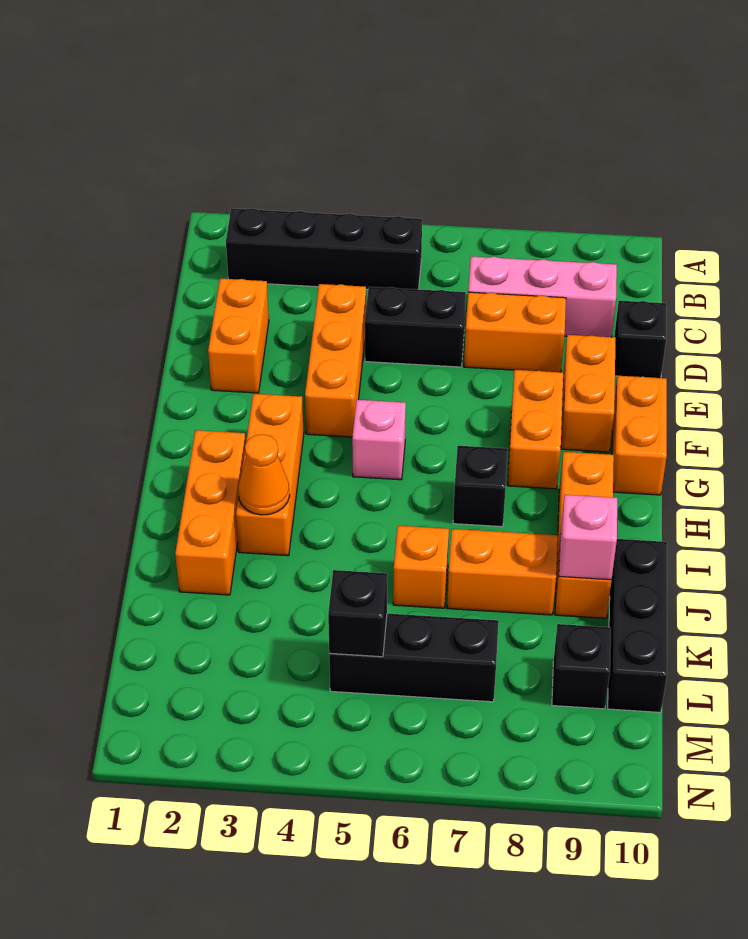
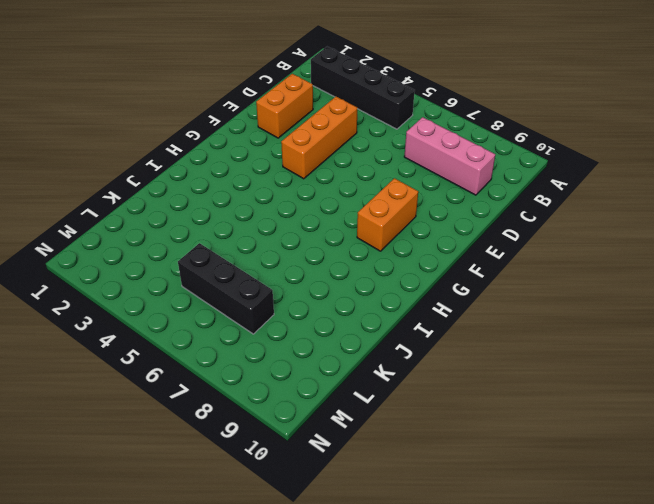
none -> black 1x2 brick [365,287,466,367]
none -> orange 1x2 brick [464,292,566,372]
none -> black 1x1 brick [614,301,666,378]

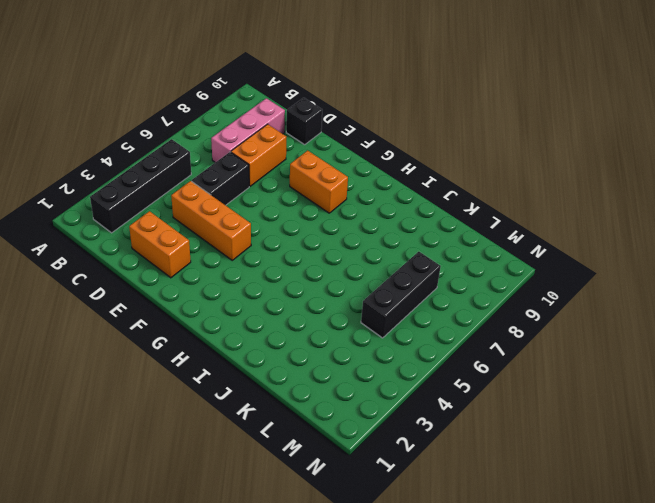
none -> orange 1x2 brick [561,335,616,452]
none -> orange 1x2 brick [612,376,667,495]
none -> orange 1x3 brick [236,394,304,556]

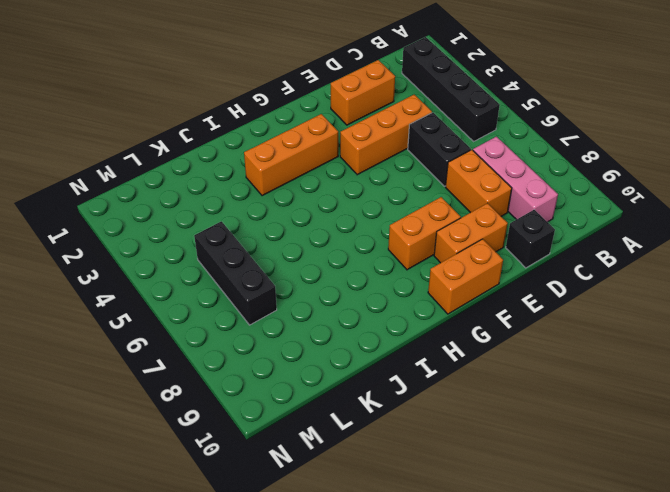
none -> pink 1x1 brick [352,400,406,480]
none -> orange 1x3 brick [175,430,246,595]
none -> black 1x1 brick [453,446,508,527]

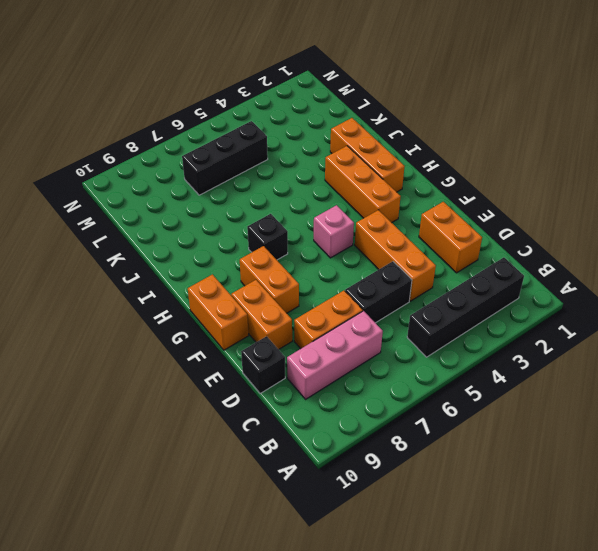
none -> orange 1x3 brick [555,452,614,618]
none -> orange 1x1 brick [393,526,449,608]
none -> orange 1x2 brick [447,529,558,615]

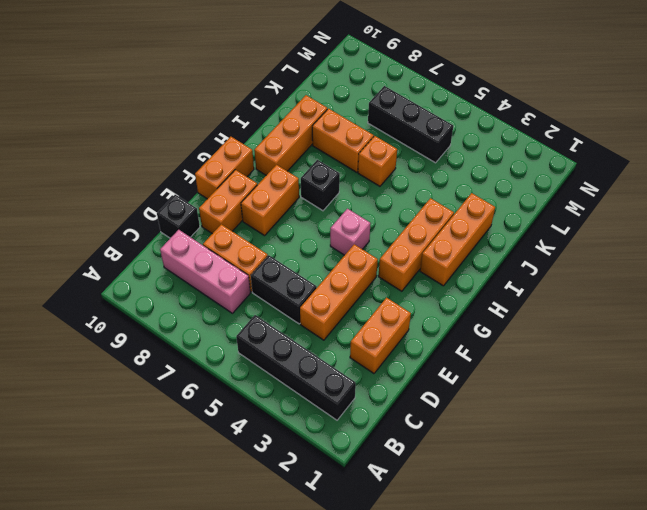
none -> black 1x3 brick [608,539,667,712]
none -> black 1x1 brick [552,624,611,709]
none -> orange 1x1 cone [238,434,290,515]

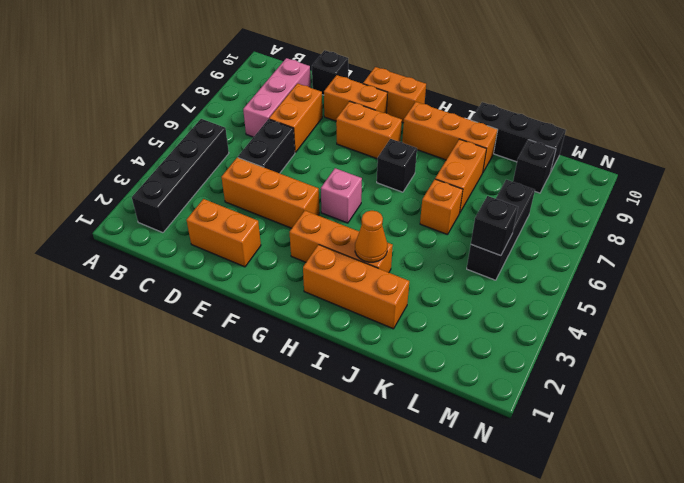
none -> pink 1x1 brick [559,495,617,580]

